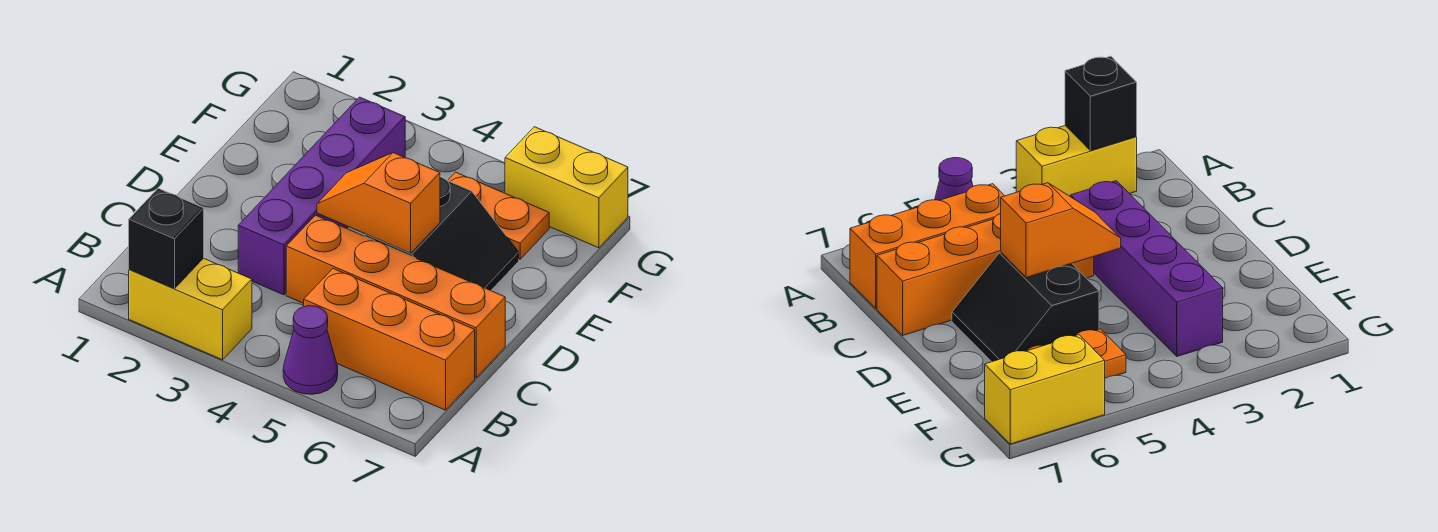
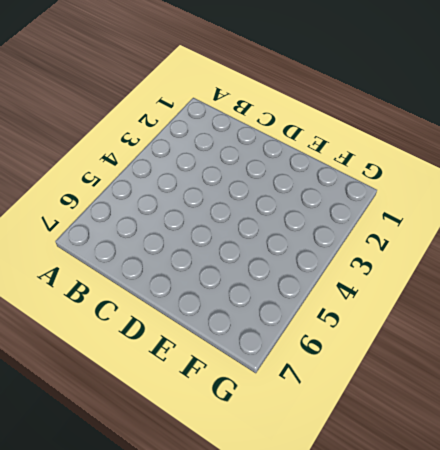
none -> yellow 1x2 brick [129,258,252,360]
none -> purple 1x1 cone [283,306,338,394]

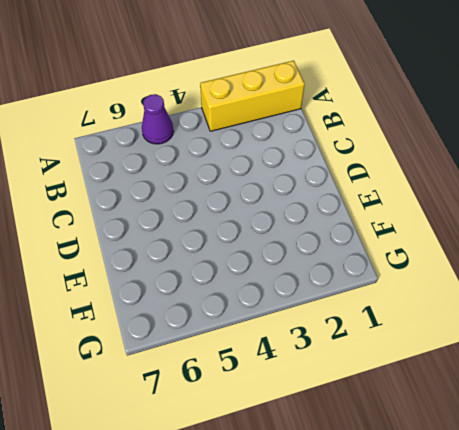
yellow 1x3 brick [200,61,305,131] -> yellow 1x2 brick [129,258,252,360]
none -> orange 1x3 brick [304,269,475,410]
none -> purple 1x4 brick [238,97,405,295]

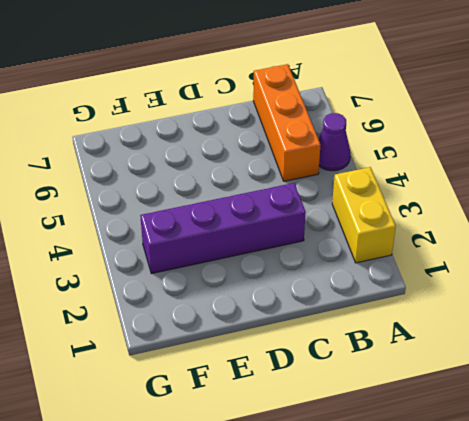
none -> orange 1x4 brick [286,215,505,378]
none -> black 2x2 slope [365,177,519,291]

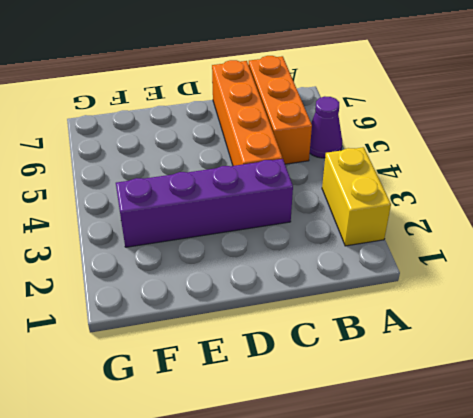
none -> black 2x2 slope [365,177,519,291]
none -> orange 1x2 plate [448,172,549,259]

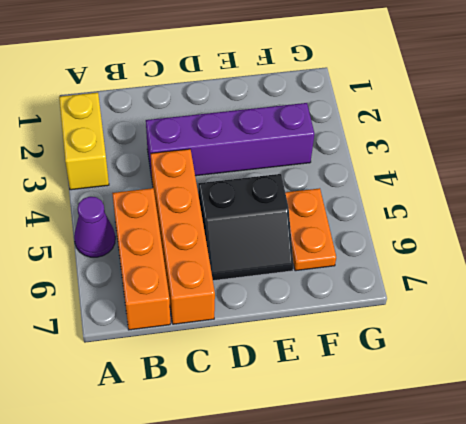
none -> yellow 1x2 brick [505,127,628,248]
none -> black 1x1 brick [129,188,204,289]

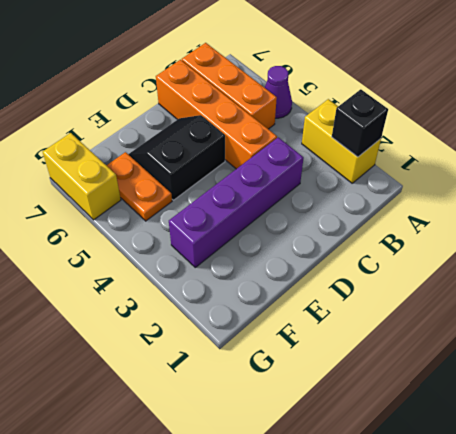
none -> orange 1x2 slope [317,153,440,253]

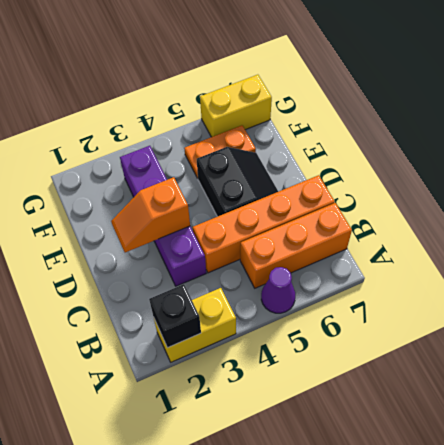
orange 1x2 slope [111,177,190,252] -> orange 1x2 slope moved to [317,153,440,253]

